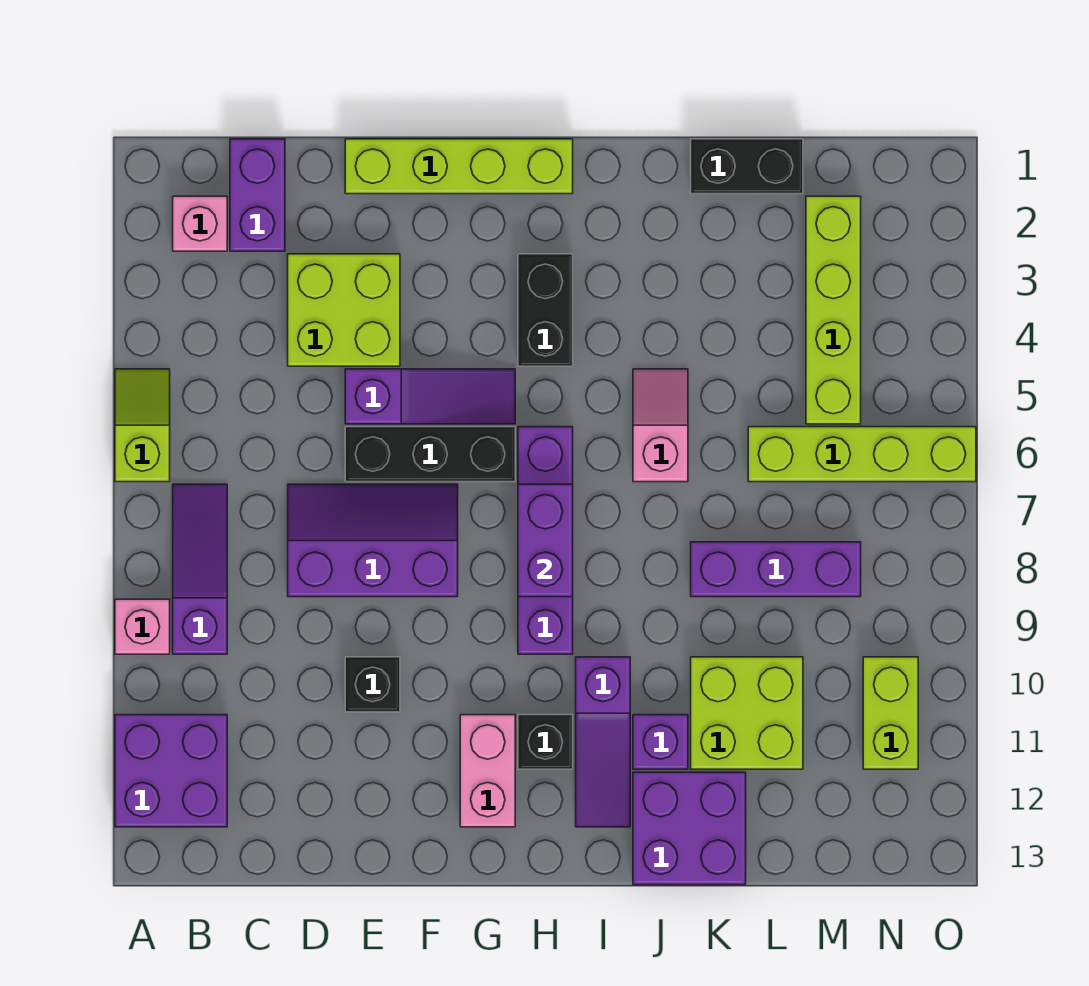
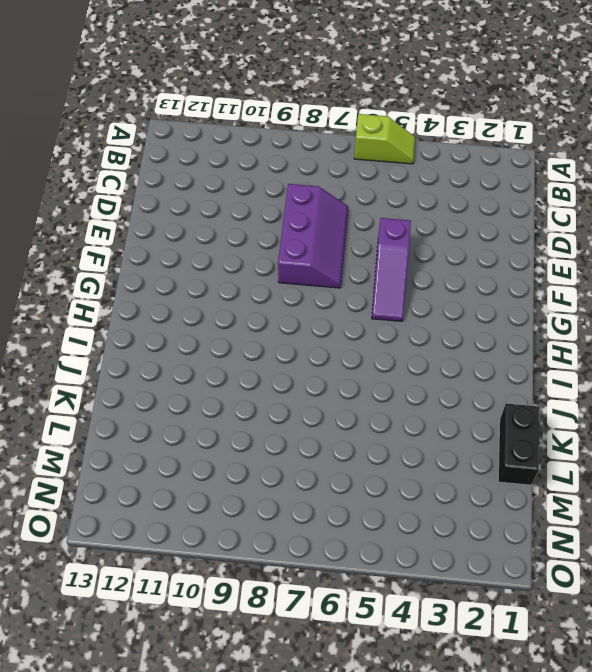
none -> pink 1x1 brick [115,599,170,654]
none -> purple 2x2 brick [115,715,227,827]
none -> pink 1x1 brick [173,196,227,251]

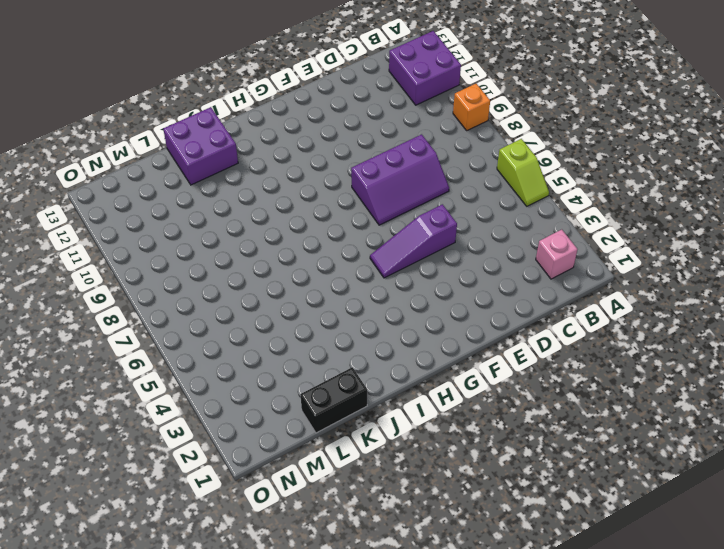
orange 1x1 brick [453,84,490,130] -> pink 1x1 brick [115,599,170,654]
none -> purple 1x3 slope [173,484,227,654]
none -> purple 1x2 brick [230,139,285,251]
none -> lime 2x2 brick [288,254,400,366]

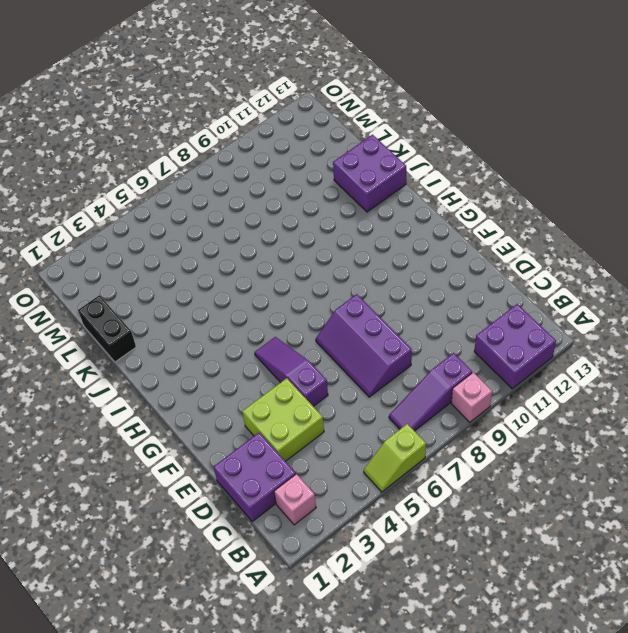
purple 2x2 brick [214,433,296,522] -> purple 1x2 brick [230,139,285,251]
none -> lime 1x4 brick [345,139,573,194]
none -> black 1x3 brick [345,427,515,482]
none -> black 1x1 brick [345,657,400,712]

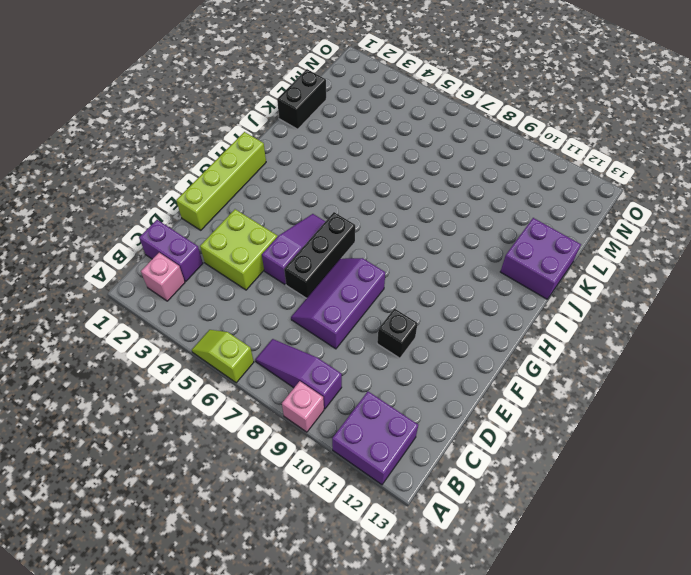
none -> pink 1x2 brick [460,715,515,827]
none -> black 1x2 brick [518,254,573,366]
none -> purple 1x4 brick [518,427,573,654]

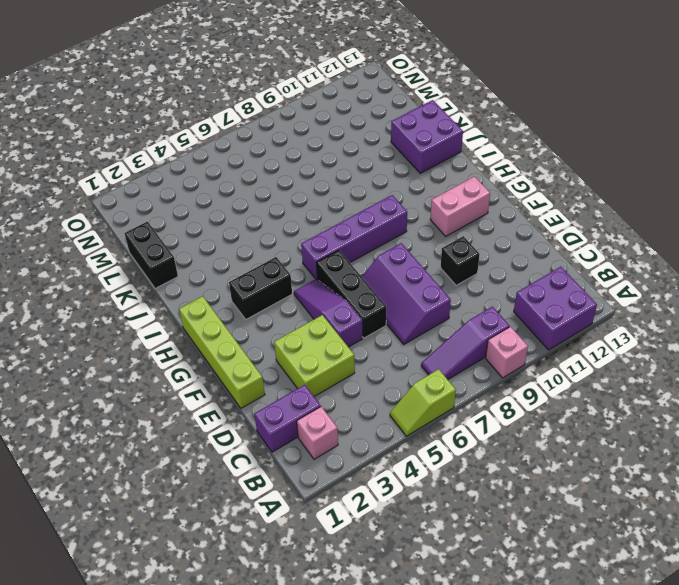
none -> black 1x1 brick [518,715,573,769]
none -> purple 1x3 slope [576,657,630,827]
none -> pink 1x2 slope [633,369,688,482]

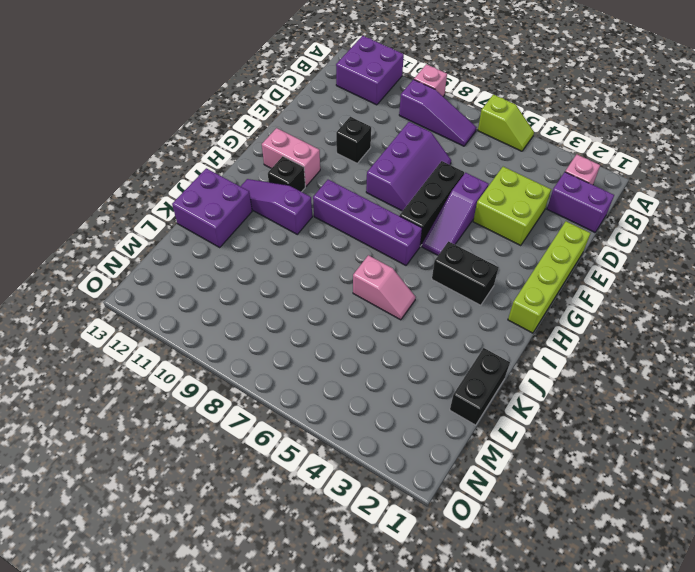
none -> purple 1x1 brick [633,715,688,769]
none -> purple 1x3 brick [691,542,861,597]
none -> lime 2x2 brick [691,657,803,769]

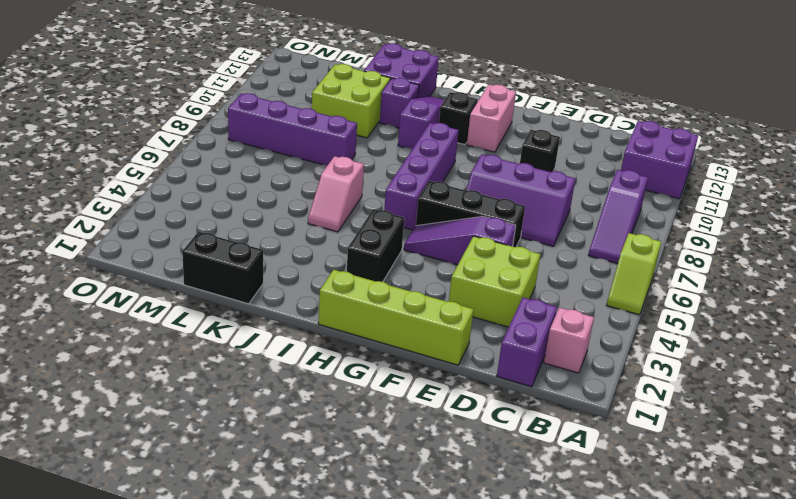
purple 1x4 brick [228,93,357,165] -> purple 1x3 brick [691,542,861,597]
none -> pink 1x1 brick [115,599,170,654]
none -> lime 1x4 brick [748,427,976,482]
none -> lime 1x4 brick [806,196,861,424]

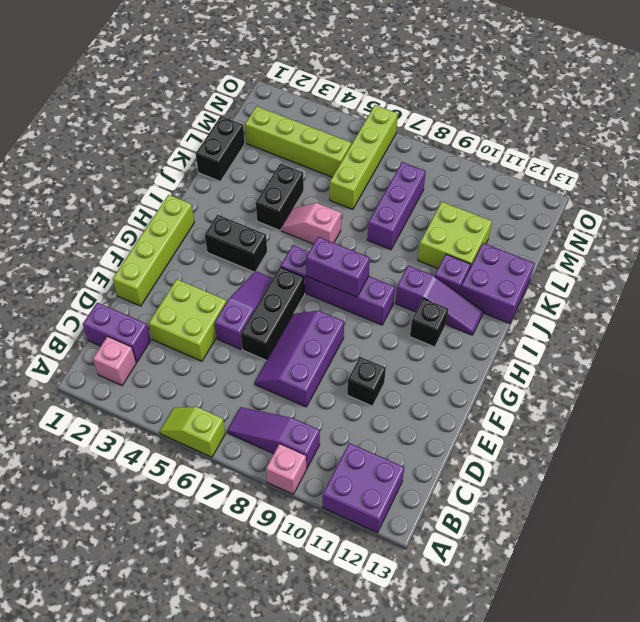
black 1x2 brick [256,163,304,230] -> none
none -> pink 1x2 brick [460,715,515,827]
none -> lime 1x2 brick [863,657,918,769]

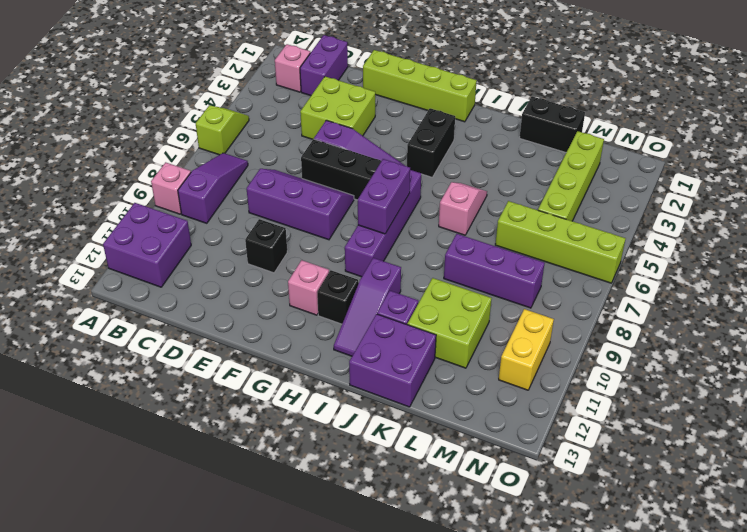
pink 1x1 brick [288,260,329,315] -> pink 1x2 brick [460,715,515,827]
yellow 1x2 brick [499,309,554,390] -> lime 1x2 brick [863,657,918,769]

